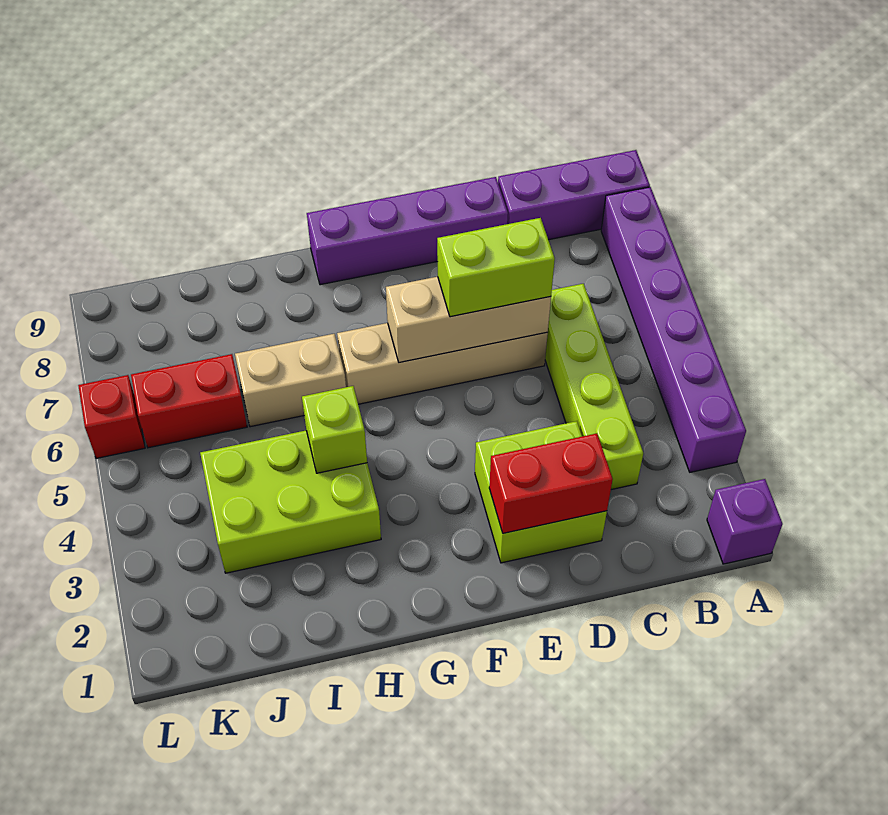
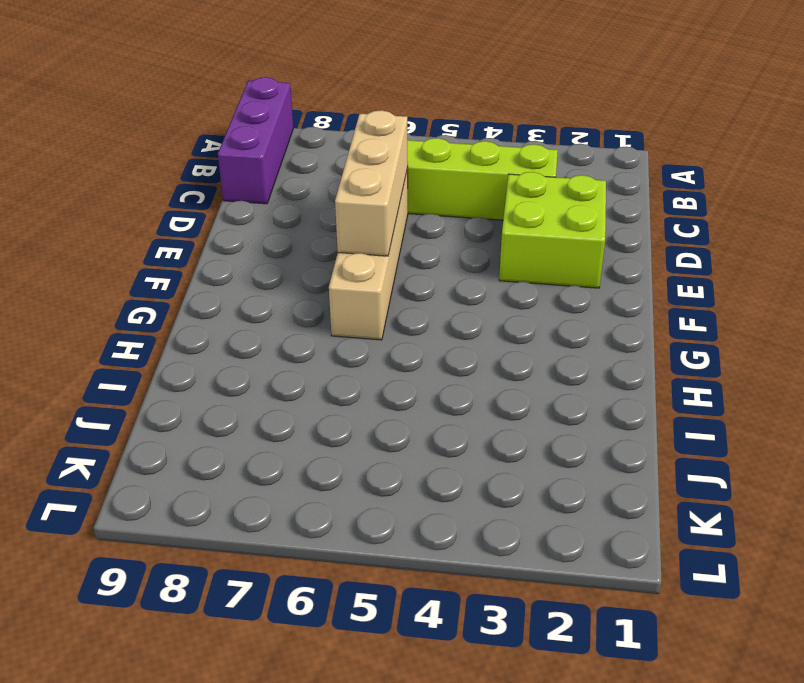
none -> purple 1x1 brick [707,479,783,564]
none -> purple 1x6 brick [601,187,746,472]
none -> purple 1x4 brick [307,177,508,285]

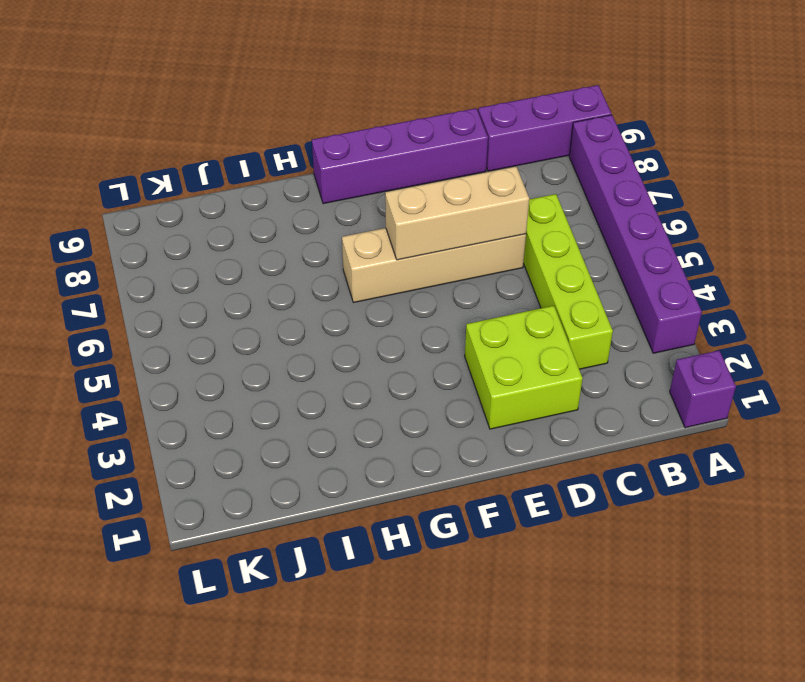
none -> lime 2x3 brick [200,431,381,573]
none -> tan 1x2 brick [235,334,346,427]
none -> red 1x2 brick [131,354,247,448]

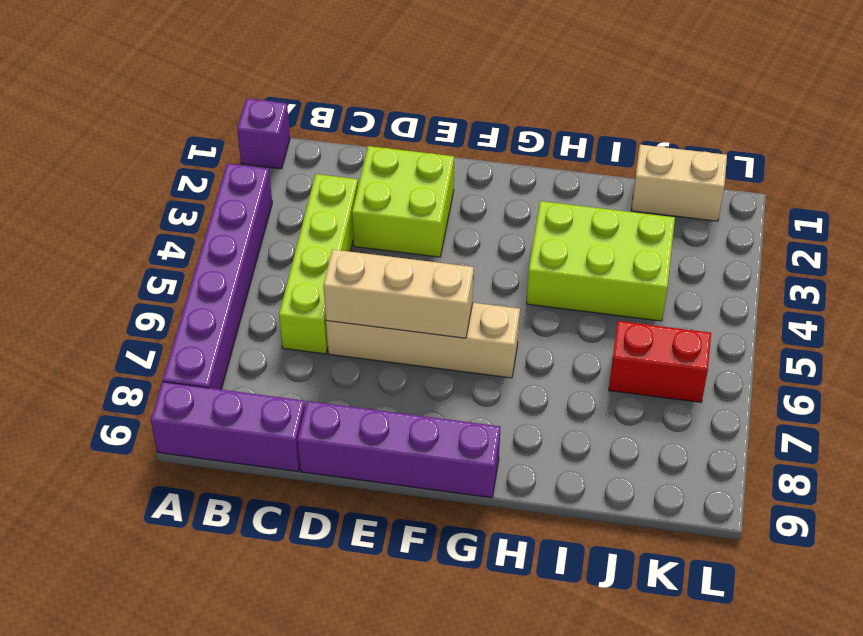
tan 1x2 brick [631,145,727,221] -> tan 1x2 brick moved to [235,334,346,427]
none -> red 1x1 brick [78,375,145,458]
none -> red 1x2 brick [489,433,613,533]
none -> lime 1x1 brick [302,386,367,473]

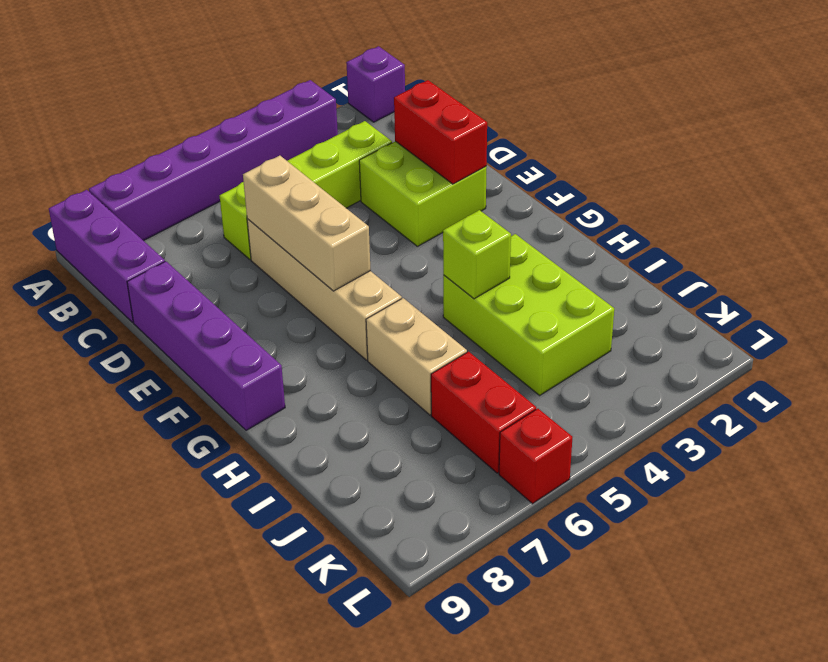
none -> lime 1x2 brick [437,218,555,317]

